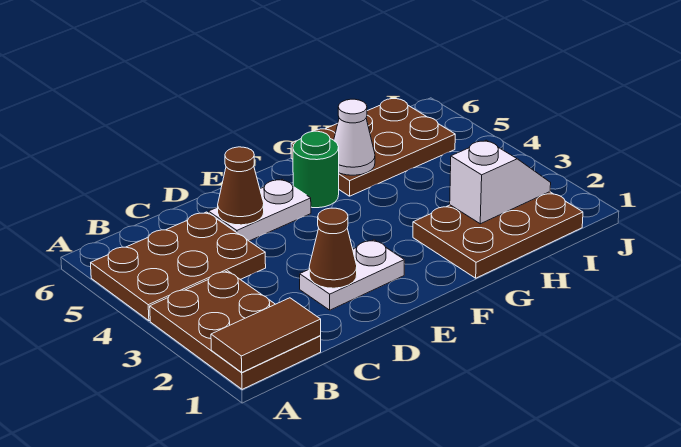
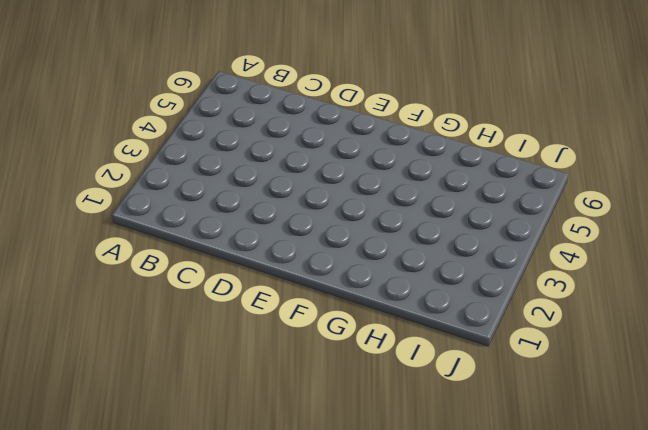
none -> brown 2x3 plate [150,271,321,389]
none -> brown 2x3 plate [91,212,266,321]
none -> white 1x2 plate [300,240,404,310]

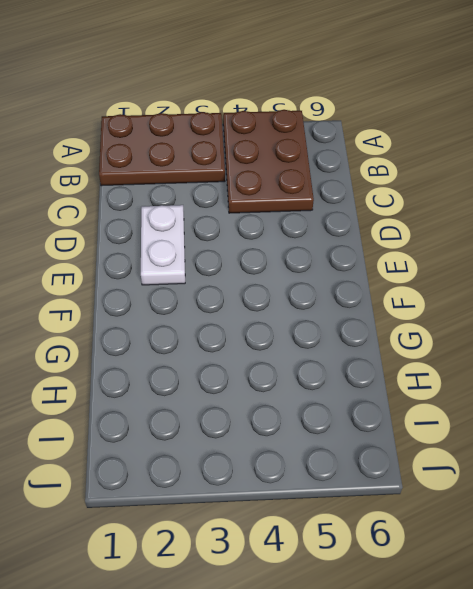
none -> white 1x2 plate [209,179,311,241]
none -> green 1x1 round brick [293,131,339,208]
none -> brown 2x3 plate [413,192,583,278]

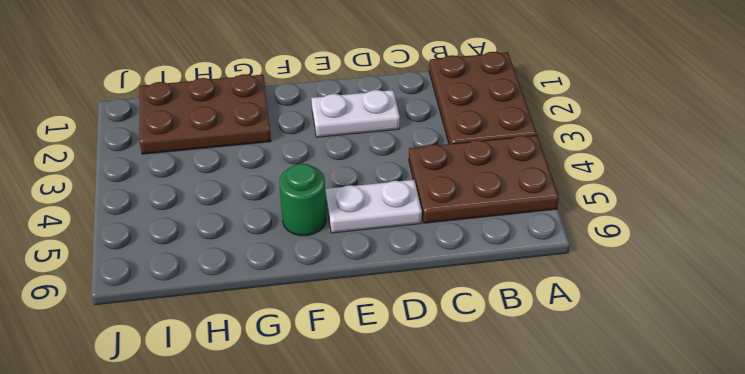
none -> brown 2x3 plate [291,98,455,196]
none -> brown 1x2 tile [211,298,321,372]
none -> brown 1x1 cone [309,208,357,288]

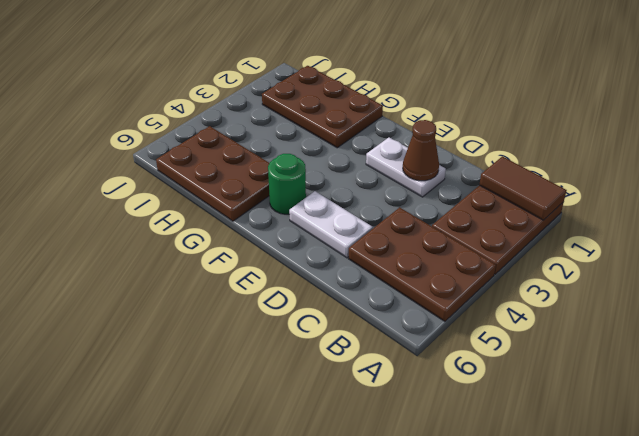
none -> brown 1x1 cone [218,147,264,225]
none -> white 1x1 cone [334,99,375,175]
none -> white 1x2 slope [450,140,551,224]

